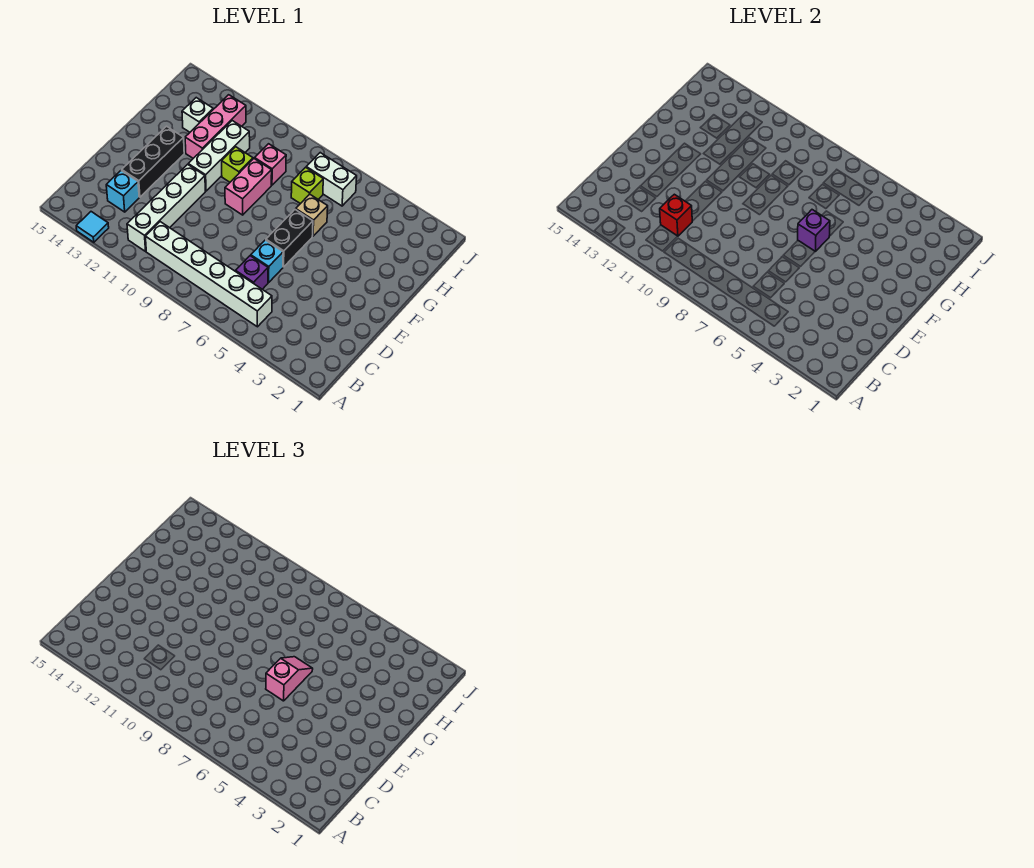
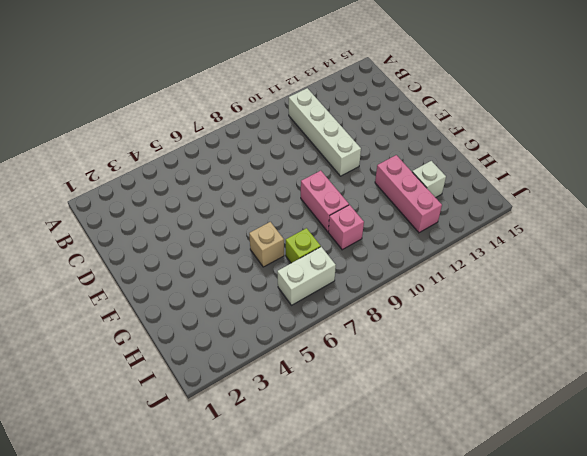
none -> cyan 1x1 tile [76,212,109,242]
none -> white 1x6 brick [145,222,272,327]
none -> purple 1x1 brick [236,256,268,289]

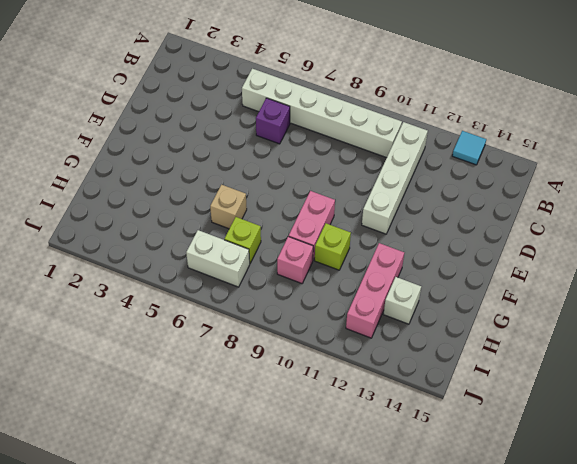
none -> cyan 1x1 brick [106,170,139,212]
none -> cyan 1x1 brick [251,240,283,282]
none -> black 1x3 brick [122,126,184,197]

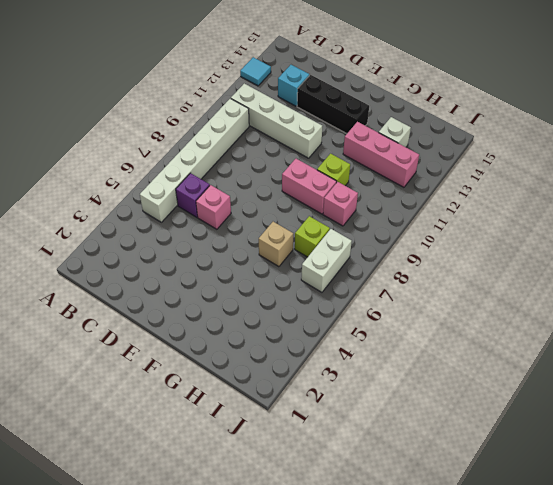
pink 1x1 brick [196,185,231,229] -> cyan 1x1 brick [251,240,283,282]
none -> black 1x2 brick [266,209,313,267]
none -> white 1x3 brick [188,121,250,191]
none -> red 1x1 brick [660,194,692,236]

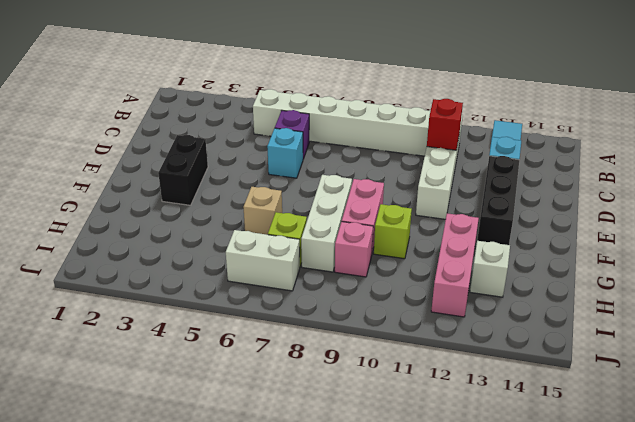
black 1x2 brick [158,135,208,205] -> black 1x2 brick moved to [266,209,313,267]
white 1x3 brick [301,175,352,272] -> white 1x3 brick moved to [188,121,250,191]
none -> purple 1x1 brick [798,210,830,251]
none -> pink 1x2 slope [266,657,313,701]

